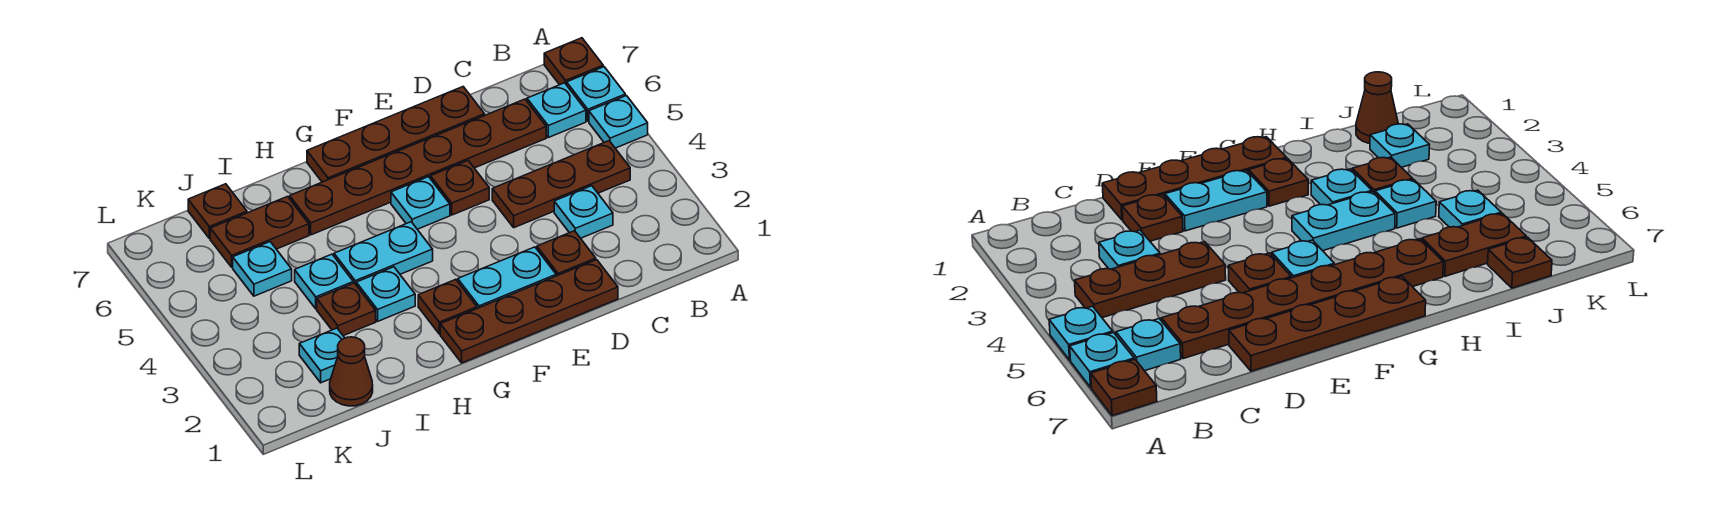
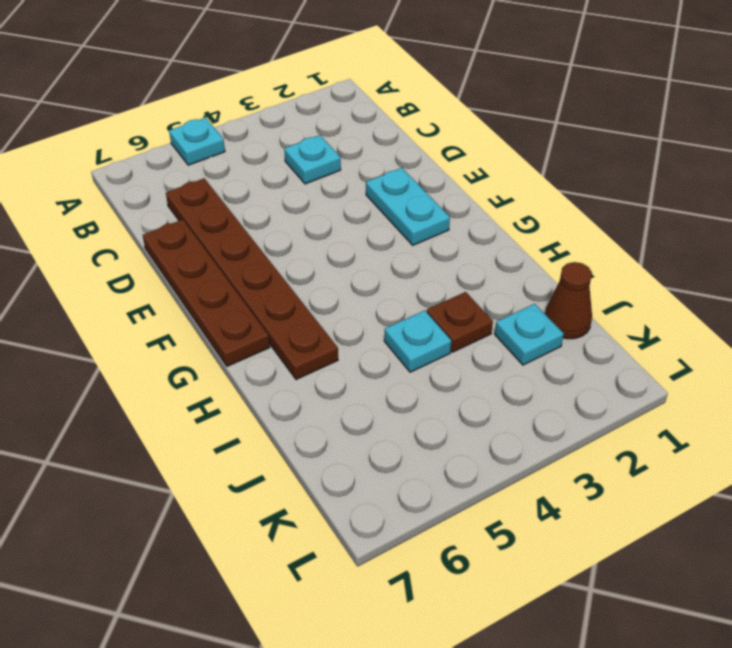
none -> cyan 1x1 plate [567,67,625,121]
none -> brown 1x1 plate [544,38,603,85]
none -> brown 1x3 plate [492,141,630,228]

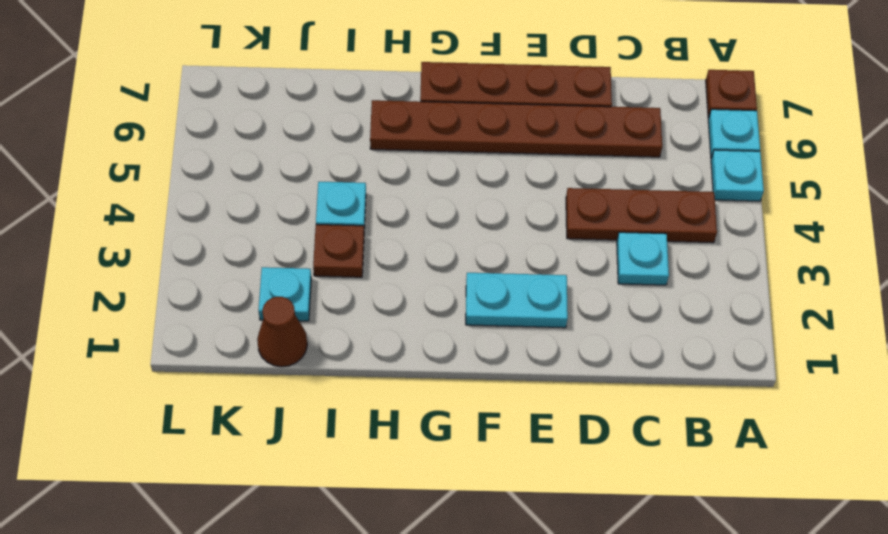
none -> cyan 1x1 plate [527,83,586,137]
none -> brown 1x4 plate [440,260,618,363]
none -> brown 1x1 plate [537,231,596,276]

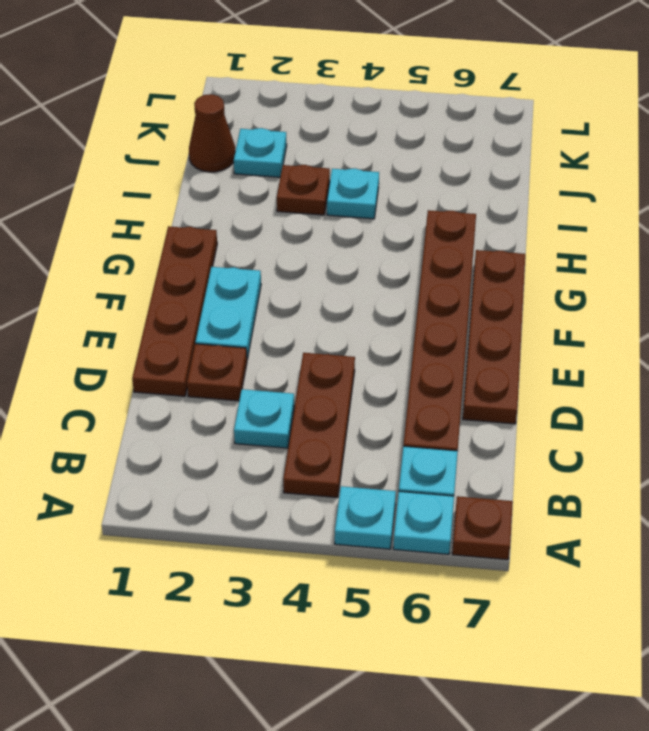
none -> brown 1x1 plate [431,161,489,215]
none -> cyan 1x1 plate [391,177,450,229]
none -> brown 1x1 plate [418,279,477,334]

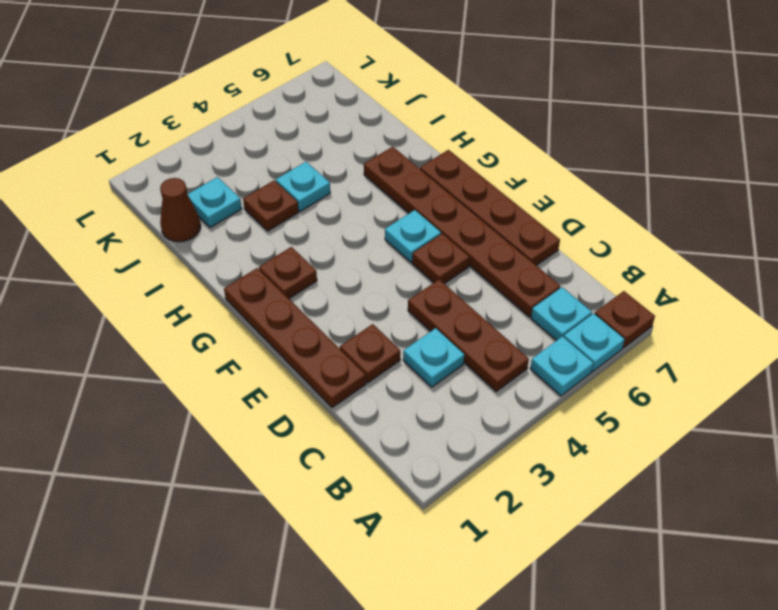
none -> cyan 1x2 plate [458,247,556,308]
none -> cyan 1x2 plate [334,222,433,284]
none -> cyan 1x1 plate [356,267,415,321]

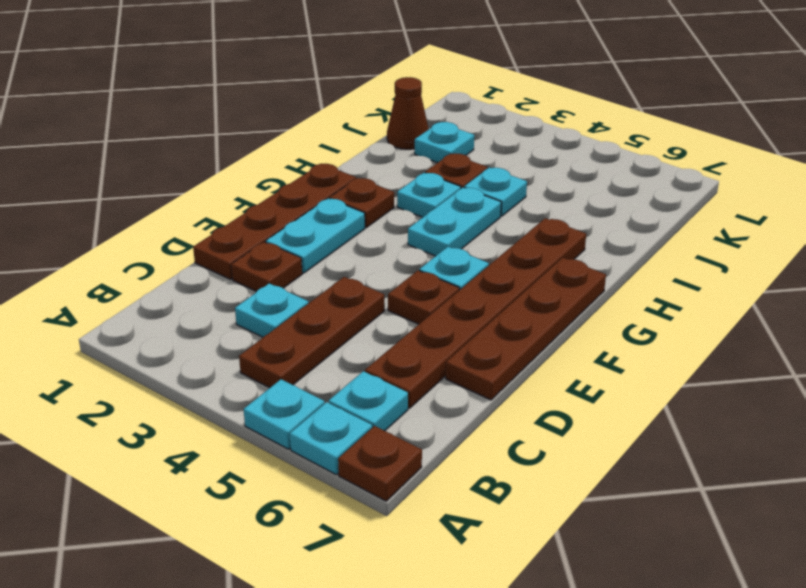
none -> brown 1x2 plate [210,197,309,267]
none -> cyan 1x1 plate [233,242,292,296]
none -> brown 1x1 plate [188,184,247,238]

